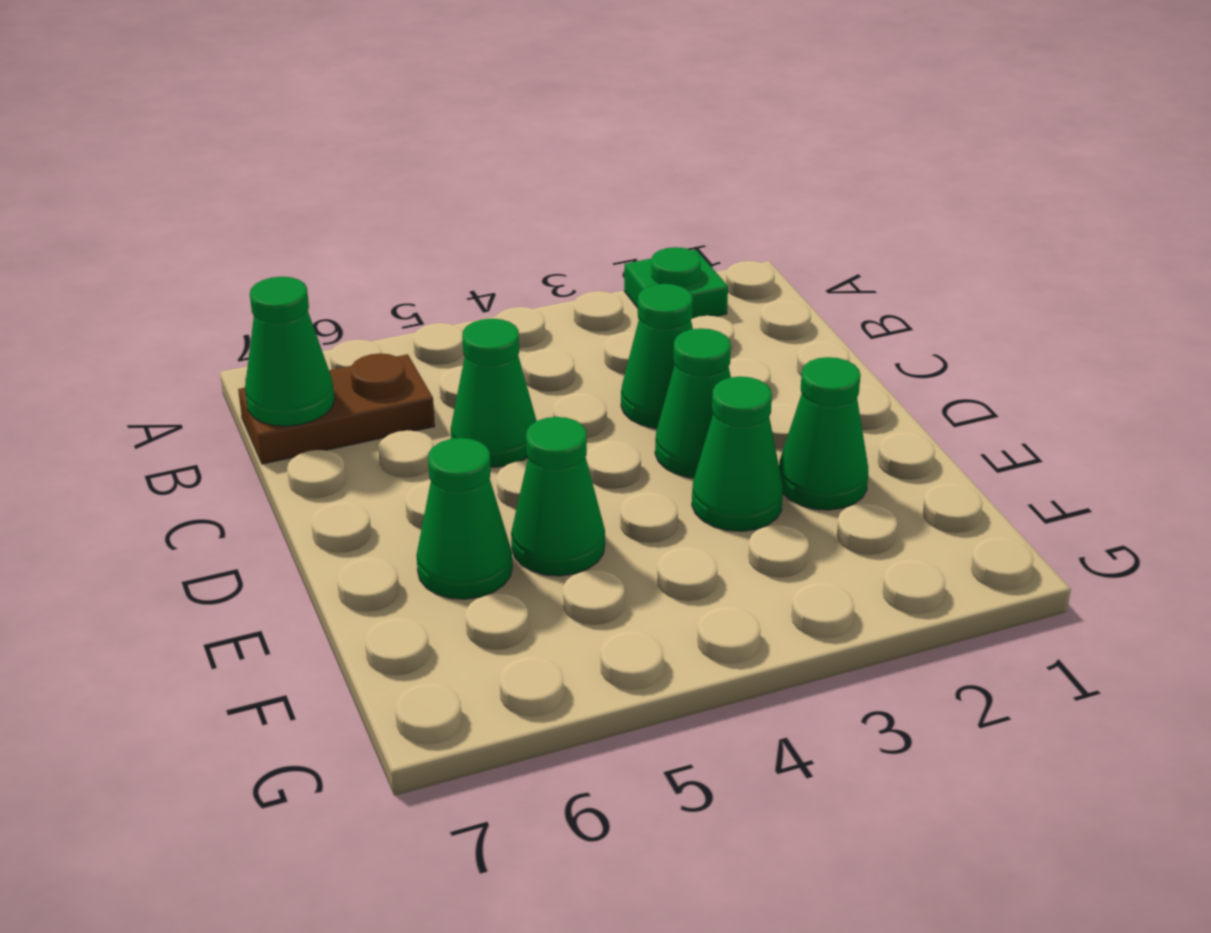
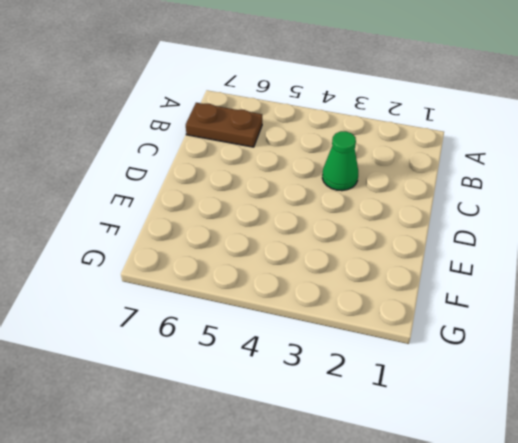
none -> green 1x1 plate [624,247,728,319]
none -> green 1x1 cone [451,319,537,467]

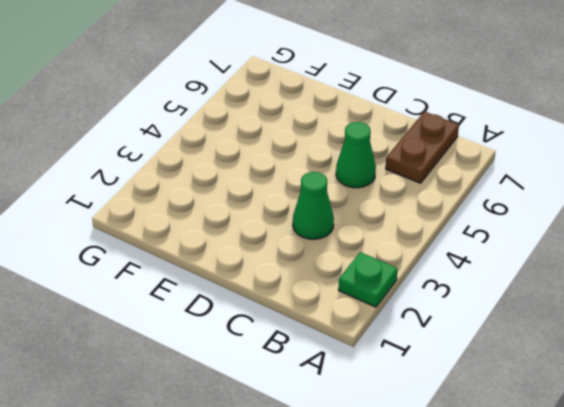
none -> green 1x1 cone [655,328,731,478]
none -> green 1x1 cone [779,357,868,510]

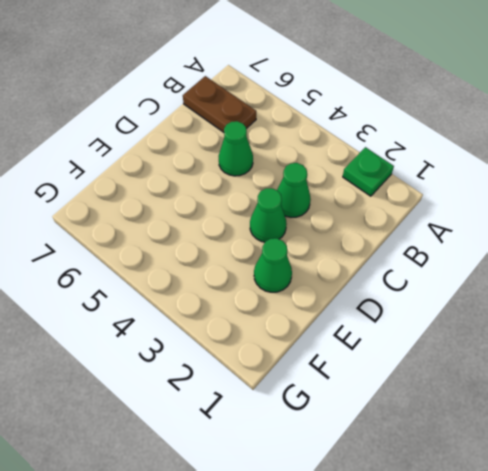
none -> green 1x1 cone [692,377,783,531]
none -> green 1x1 cone [511,417,605,576]

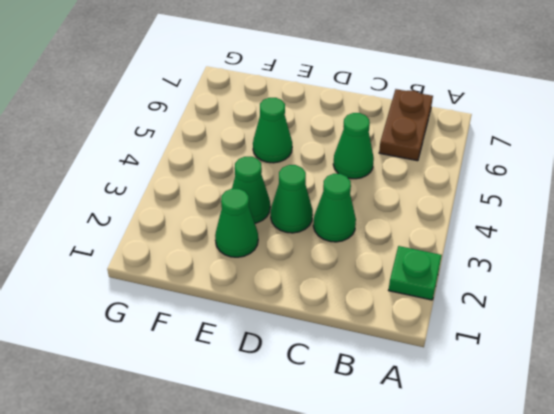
none -> green 1x1 cone [416,438,512,599]
none -> green 1x1 cone [245,277,334,426]

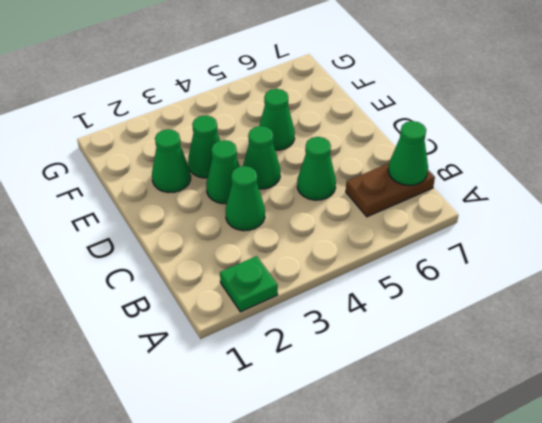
green 1x1 cone [243,126,280,189] -> green 1x1 cone moved to [416,438,512,599]

